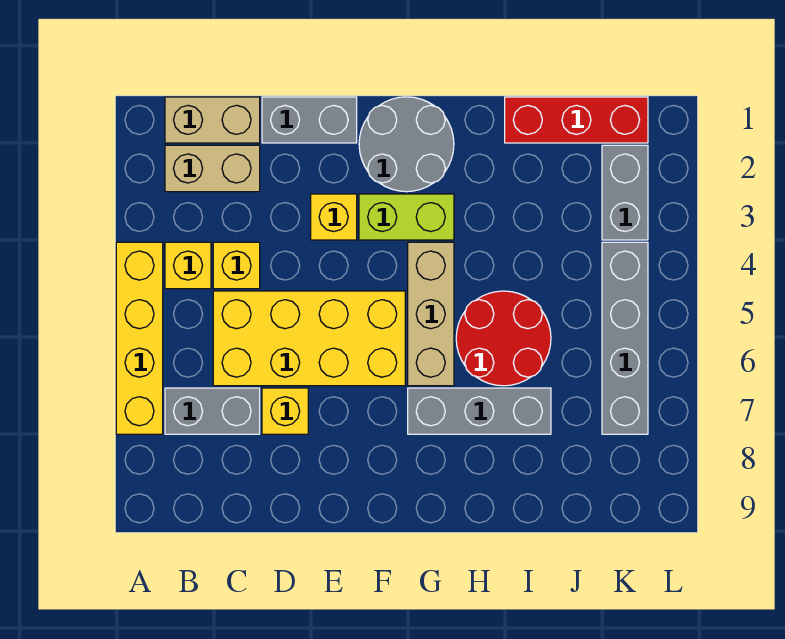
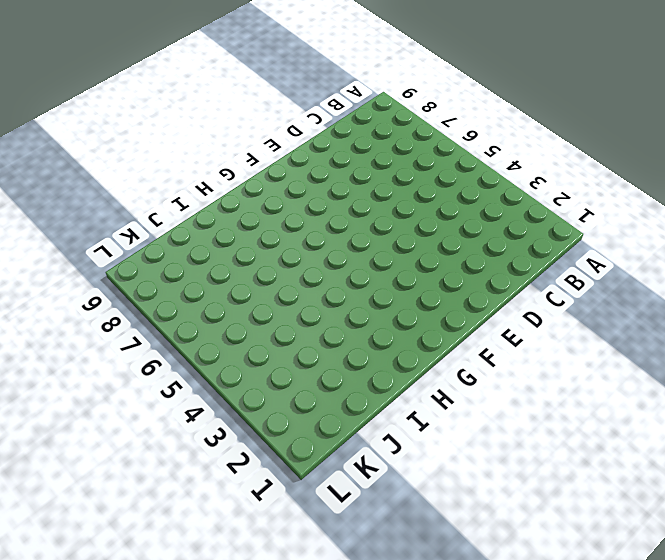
none -> yellow 1x4 brick [116,242,163,434]
none -> tan 1x2 brick [165,97,260,143]
none -> tan 1x2 brick [165,145,260,192]

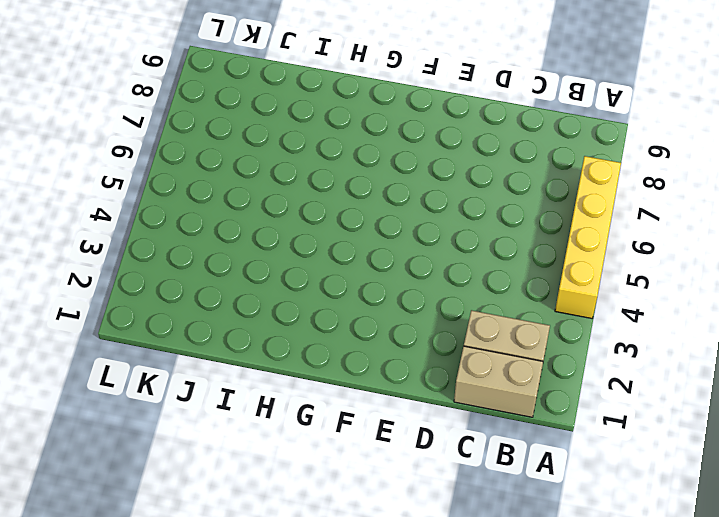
none -> yellow 1x1 brick [165,242,211,289]
none -> grey 1x2 brick [165,388,260,434]
none -> yellow 1x1 brick [213,242,260,289]

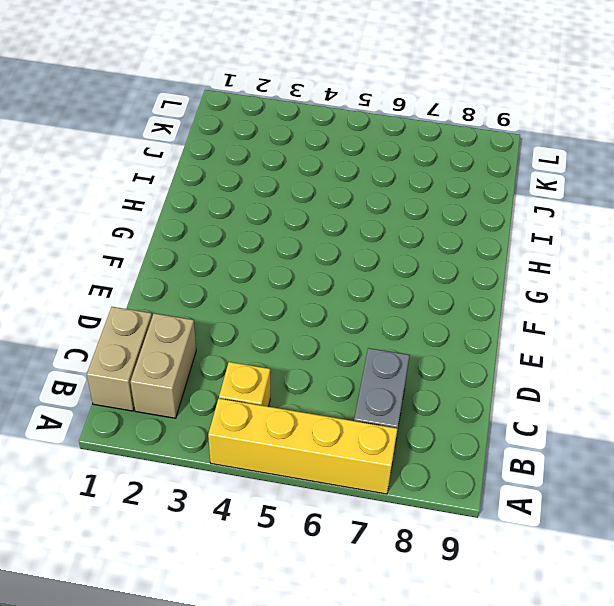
none -> yellow 1x1 brick [213,242,260,289]
none -> yellow 2x4 brick [213,291,405,386]
none -> grey 1x2 brick [262,97,357,143]

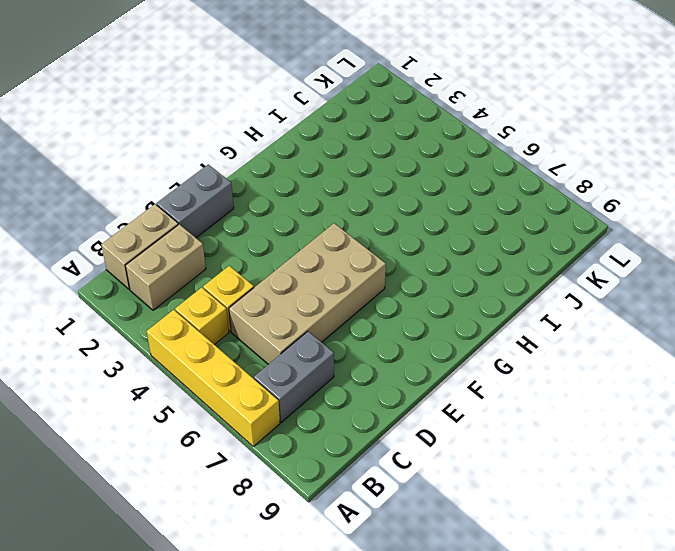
tan 2x4 brick [229,223,386,364] -> yellow 2x4 brick [213,291,405,386]
none -> yellow 1x1 brick [262,388,308,434]
none -> yellow 1x1 brick [311,194,357,240]
none -> grey 2x2 round brick [359,97,454,192]

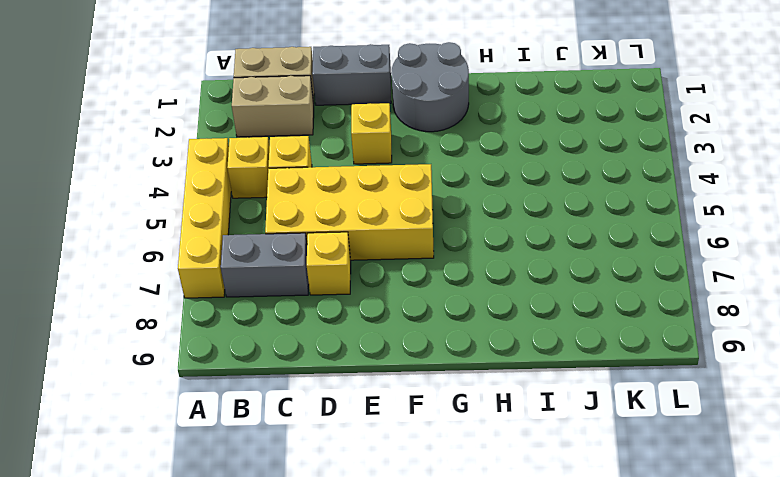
none -> lime 1x2 brick [359,194,454,240]
none -> tan 1x3 brick [408,242,454,386]
none -> grey 1x3 brick [408,388,551,434]

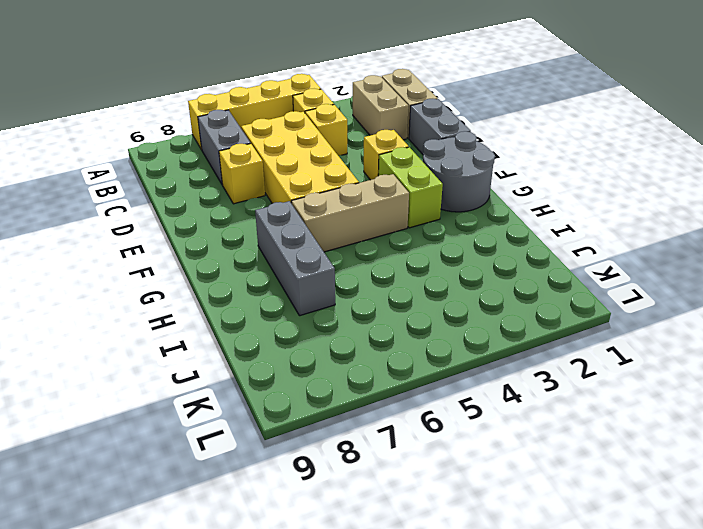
none -> red 2x2 round brick [456,291,551,386]
none -> red 1x3 brick [505,97,648,143]
none -> grey 1x2 brick [602,145,648,240]

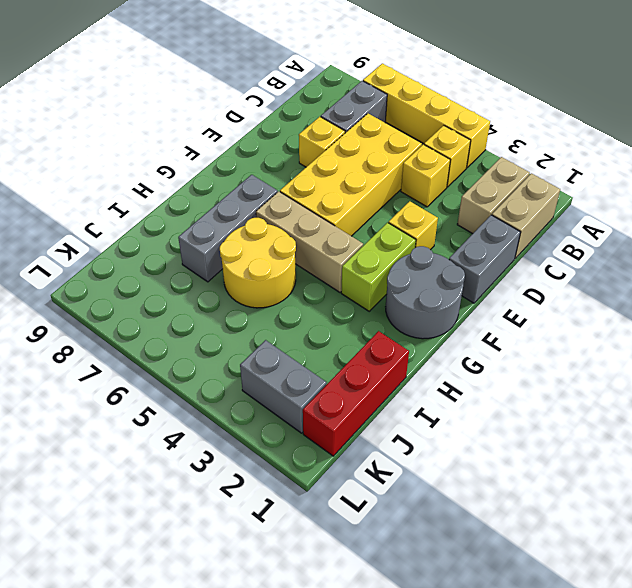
yellow 2x2 round brick [220,218,296,308] -> red 2x2 round brick [456,291,551,386]
none -> grey 1x4 brick [602,242,648,434]

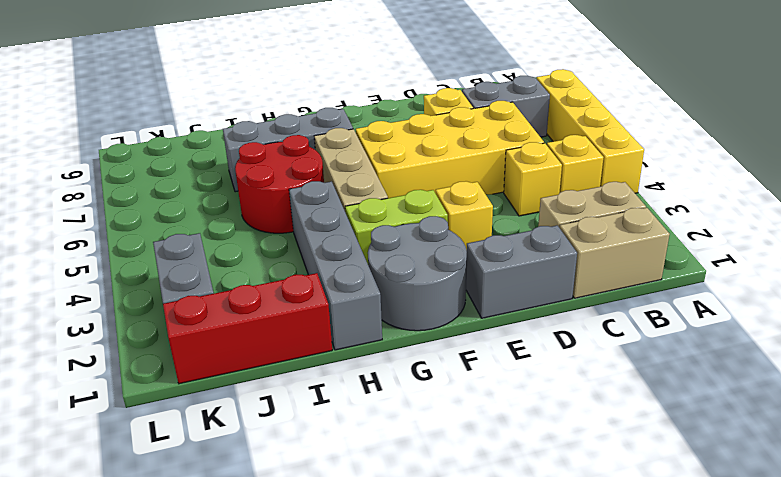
grey 1x4 brick [289,181,382,350] -> grey 1x4 brick moved to [602,242,648,434]

